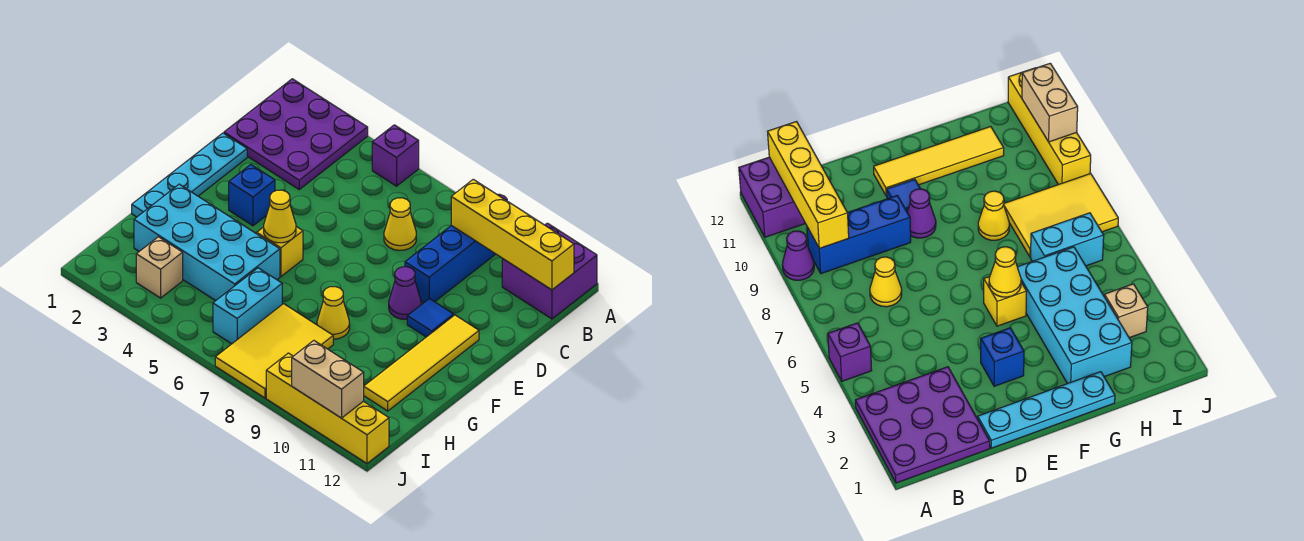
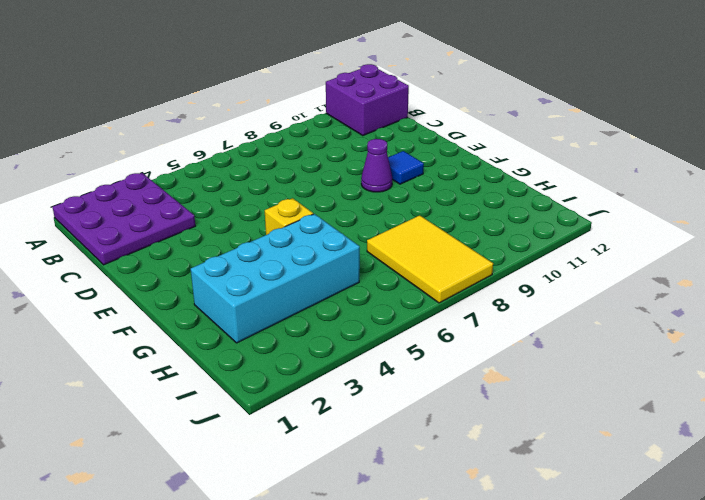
none -> purple 1x1 brick [372,125,419,186]
none -> purple 1x1 cone [782,231,814,280]
none -> blue 1x3 brick [405,226,495,302]

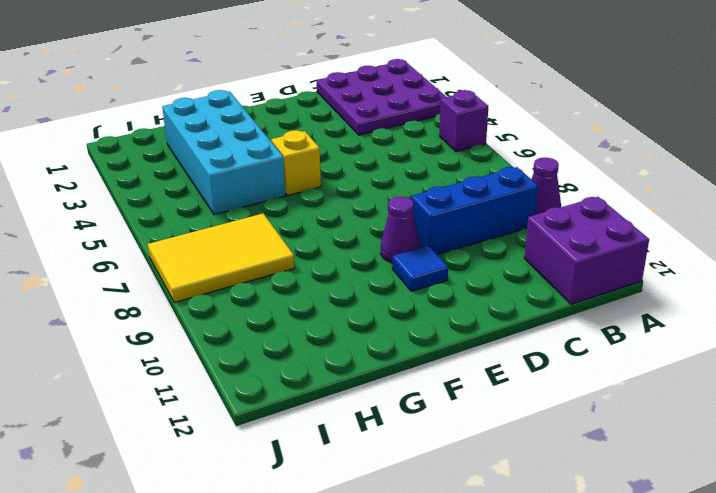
none -> yellow 1x1 cone [384,198,416,250]
none -> cyan 1x4 plate [132,133,247,217]
none -> blue 1x1 brick [229,165,275,226]

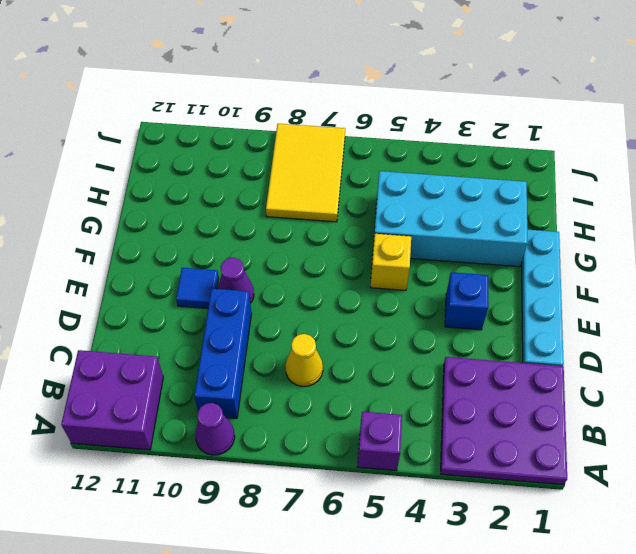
none -> yellow 1x4 tile [364,315,479,411]
none -> yellow 1x1 cone [317,287,350,339]
none -> cyan 1x2 brick [213,268,282,344]

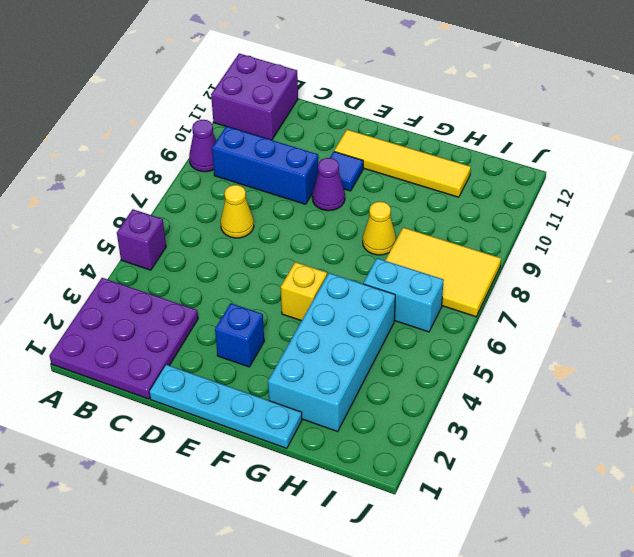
none -> tan 1x1 brick [136,237,183,298]
none -> yellow 1x4 brick [266,353,389,463]
none -> yellow 1x4 brick [451,179,574,290]

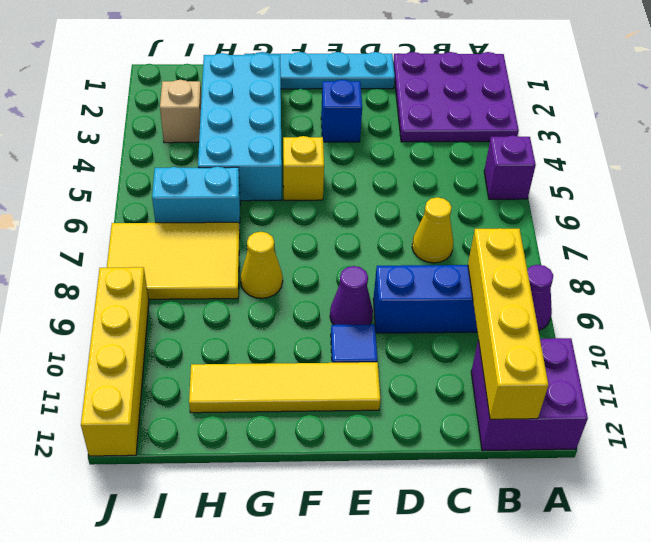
none -> yellow 1x1 cone [264,190,296,243]
none -> tan 1x2 brick [292,341,364,418]

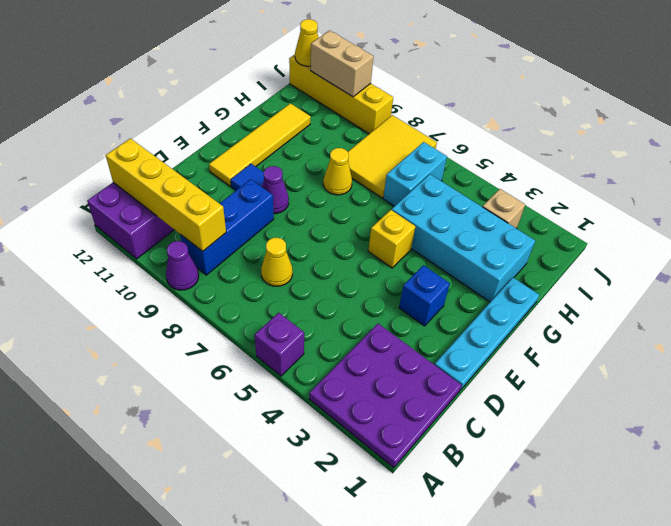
yellow 1x1 cone [295,19,318,66] -> yellow 1x1 cone moved to [264,190,296,243]

